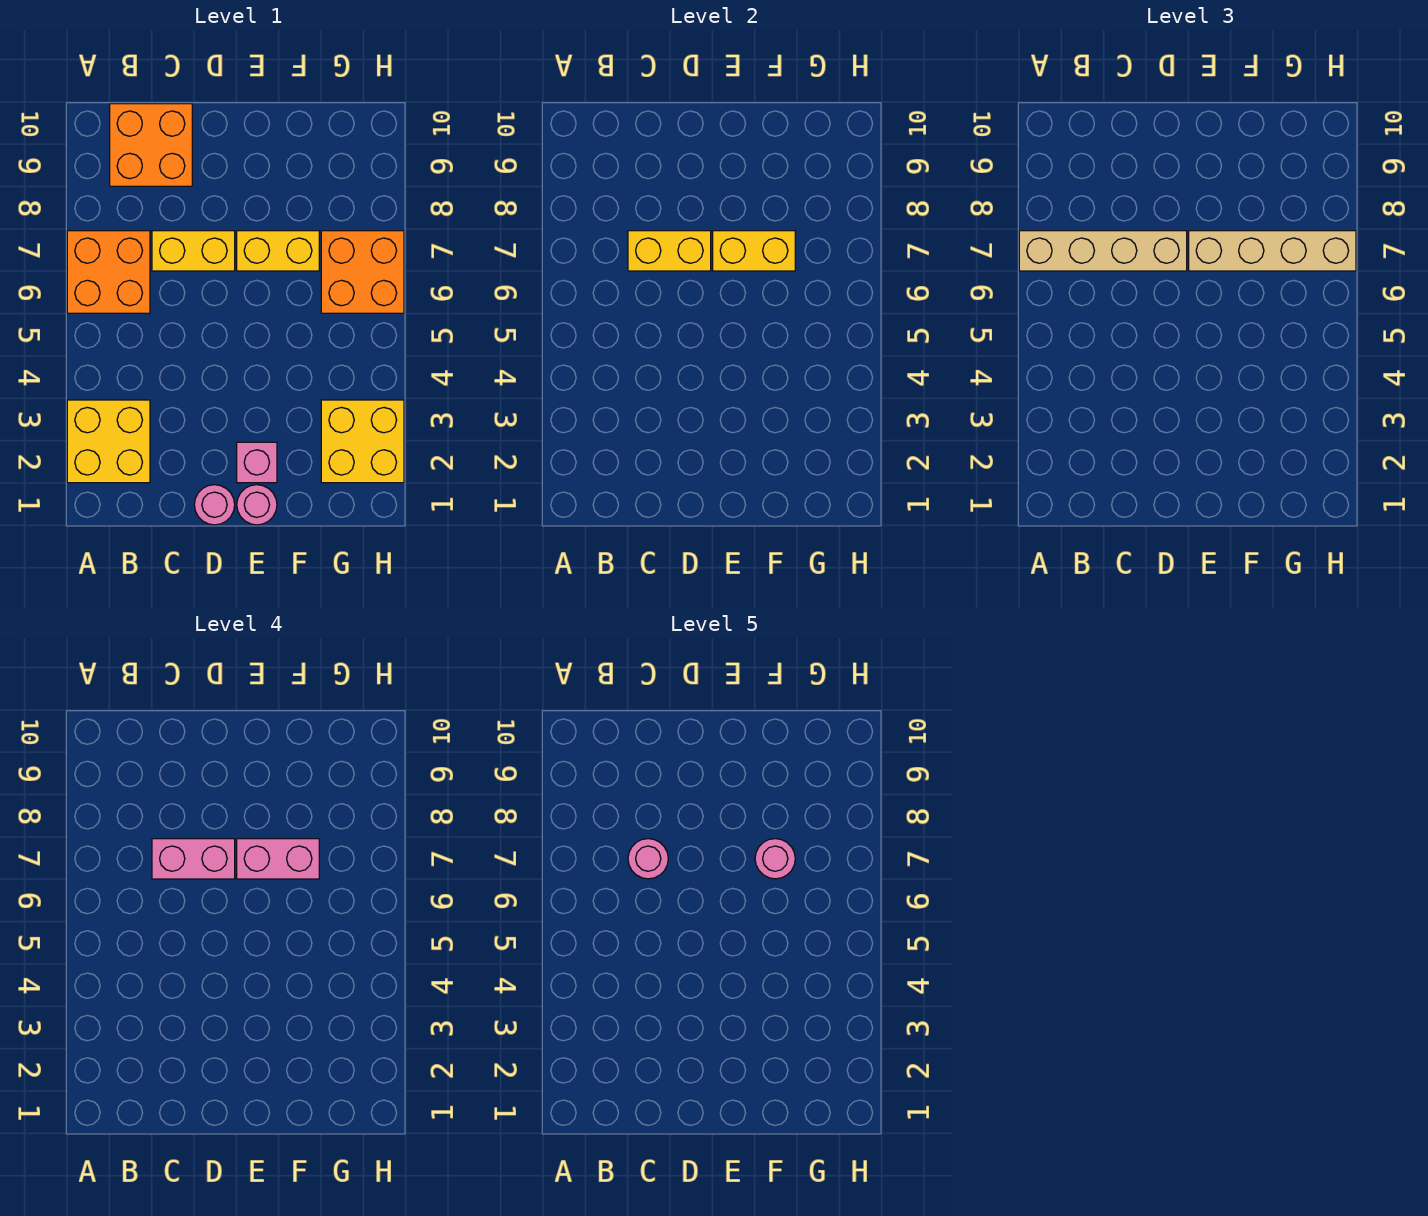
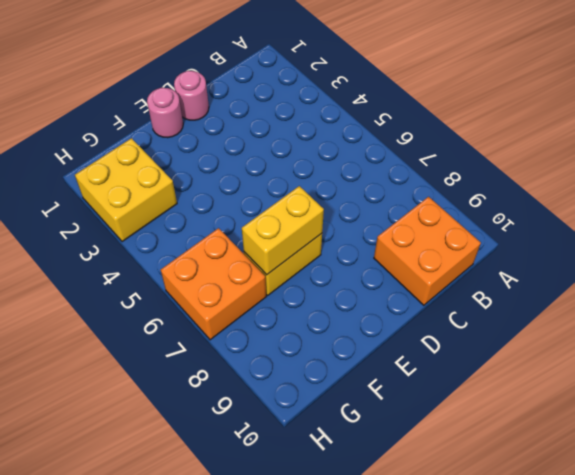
none -> yellow 2x2 brick [67,400,150,483]
none -> orange 2x2 brick [67,231,150,313]
none -> yellow 1x2 brick [152,231,235,271]

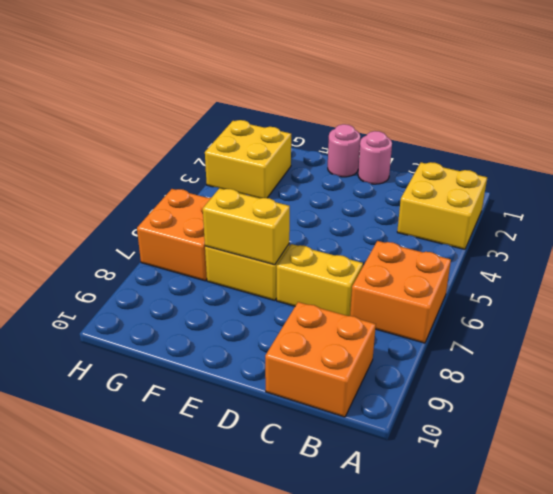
none -> pink 1x1 brick [237,442,277,483]
none -> yellow 1x2 brick [628,231,711,271]
none -> tan 1x4 brick [1019,231,1187,271]

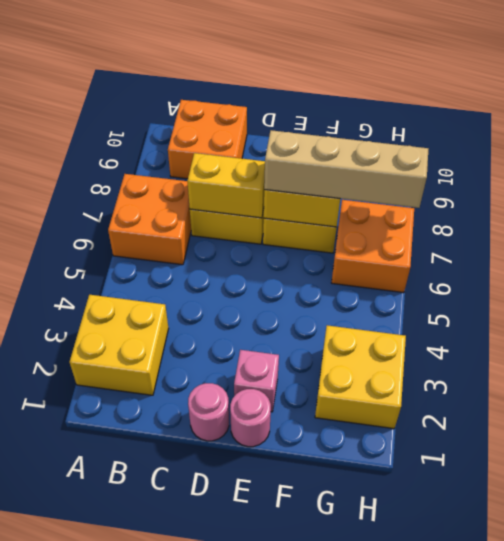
none -> tan 1x4 brick [1019,231,1187,271]
none -> pink 1x2 brick [152,839,235,879]
none -> pink 1x2 brick [237,839,319,879]

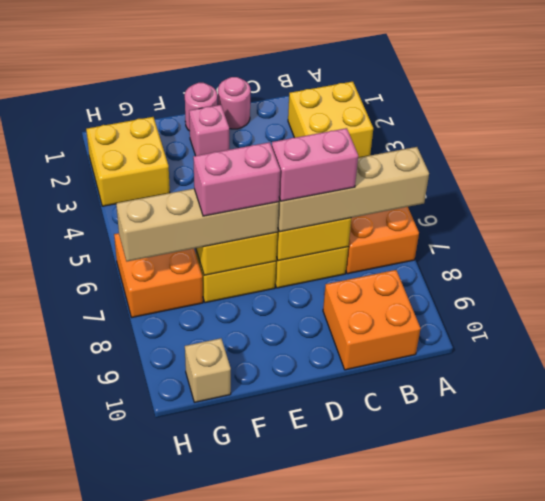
tan 1x1 brick [185,338,231,402] -> none
none -> pink 1x1 round brick [628,839,668,879]
none -> pink 1x1 round brick [755,839,795,879]

